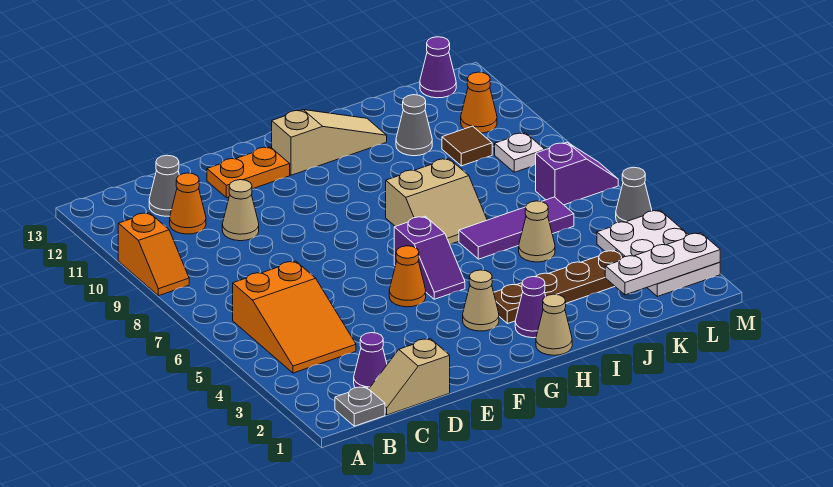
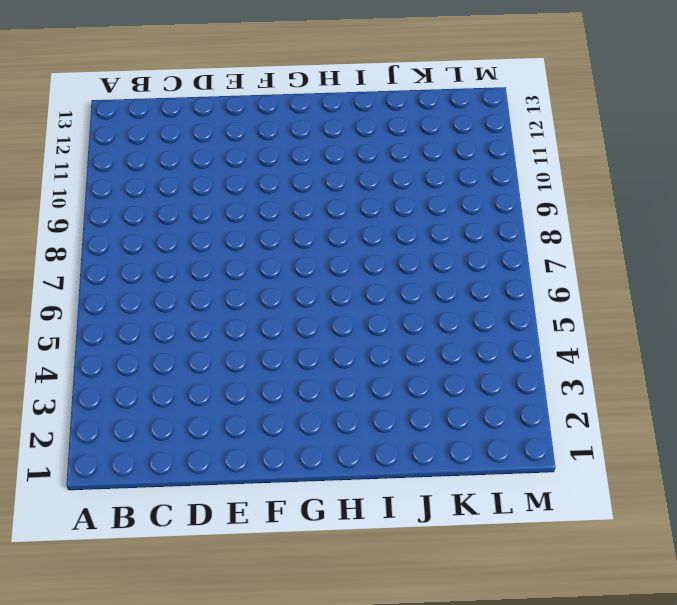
none -> orange 1x2 slope [118,213,189,296]
none -> grey 1x1 plate [335,387,385,426]
none -> orange 2x3 slope [233,261,356,373]

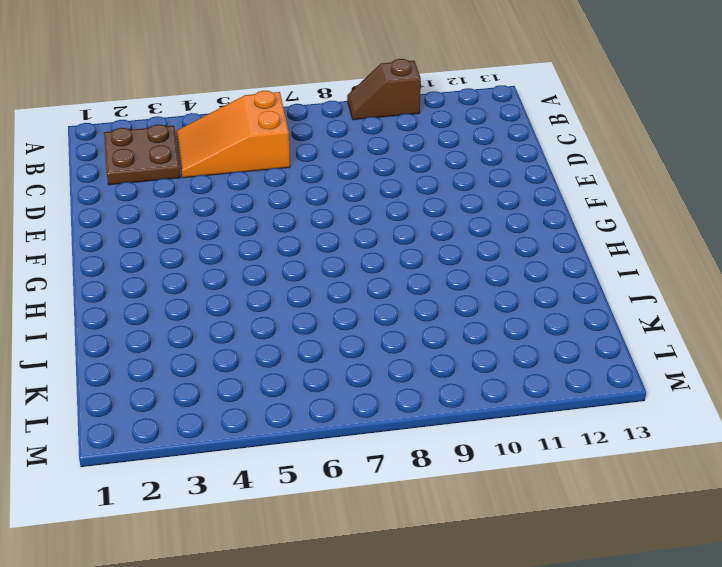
brown 1x2 slope [347,59,421,120] -> orange 1x2 slope [118,213,189,296]
brown 2x2 plate [104,124,180,185] -> purple 1x1 cone [354,333,387,389]
none -> grey 1x1 plate [335,387,385,426]
none -> tan 1x2 slope [369,339,450,415]
none -> orange 1x1 cone [170,173,206,234]

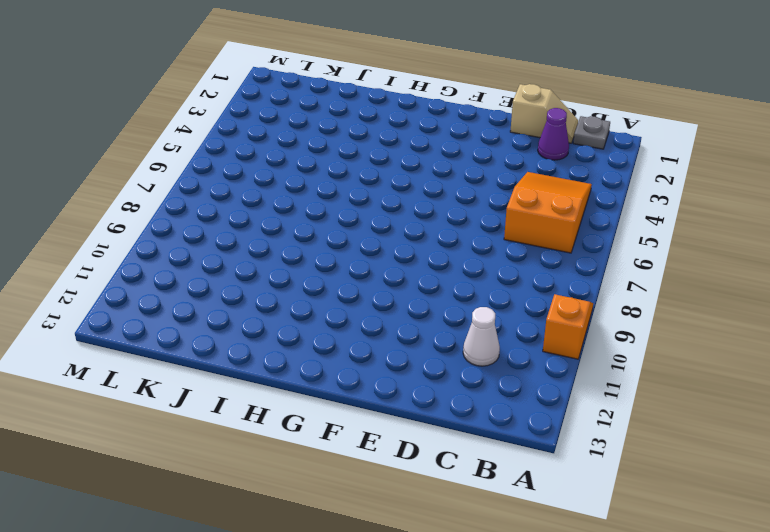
white 1x1 cone [463,307,500,366] -> orange 1x1 cone [170,173,206,234]
none -> grey 1x1 cone [149,155,179,216]
none -> tan 1x1 cone [222,180,259,241]
none -> orange 1x2 plate [207,147,290,198]

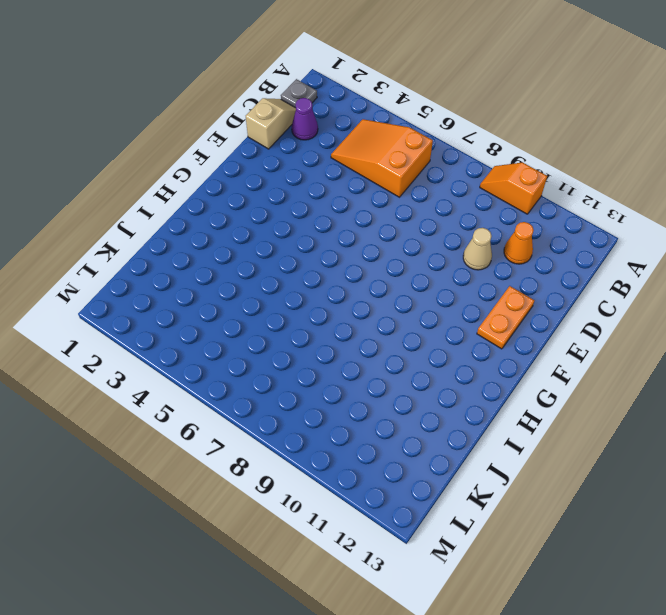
none -> grey 1x1 cone [149,155,179,216]
none -> orange 1x1 cone [389,246,426,307]
none -> tan 1x1 cone [463,270,499,331]

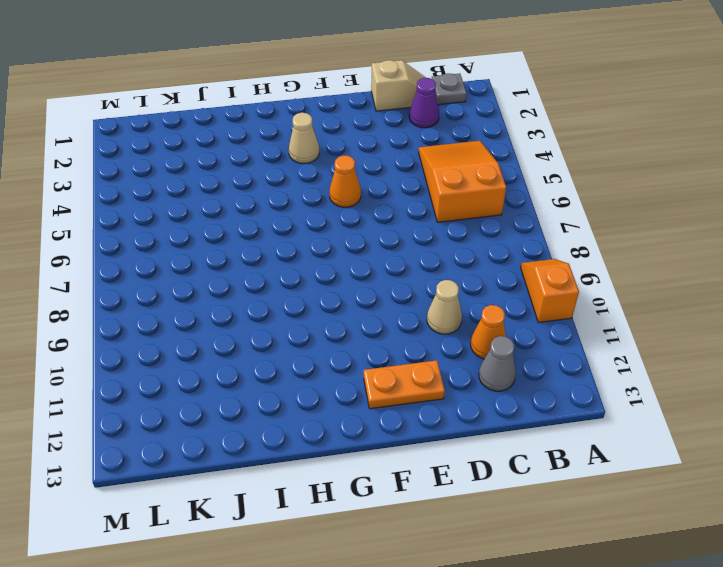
none -> purple 1x2 slope [394,216,465,299]
none -> tan 1x3 slope [272,110,387,175]
none -> tan 1x1 cone [536,294,572,355]

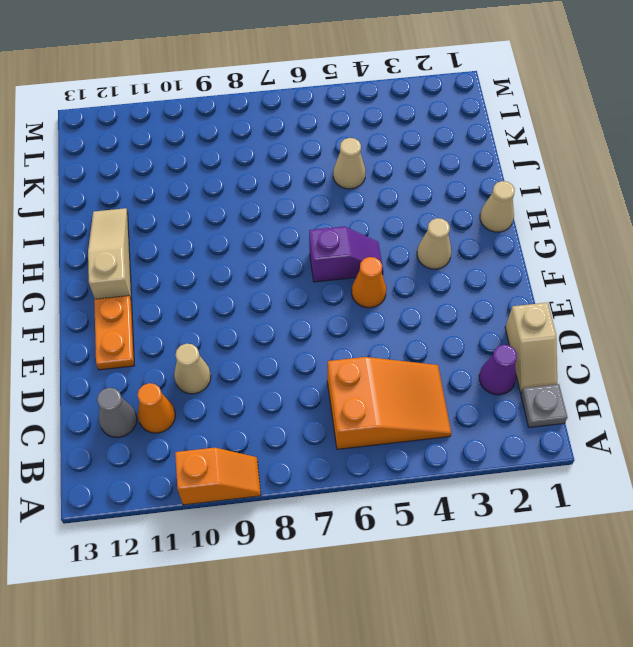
none -> purple 1x1 cone [515,277,546,338]
none -> brown 1x4 plate [494,250,623,324]
none -> tan 2x2 slope [386,158,487,244]

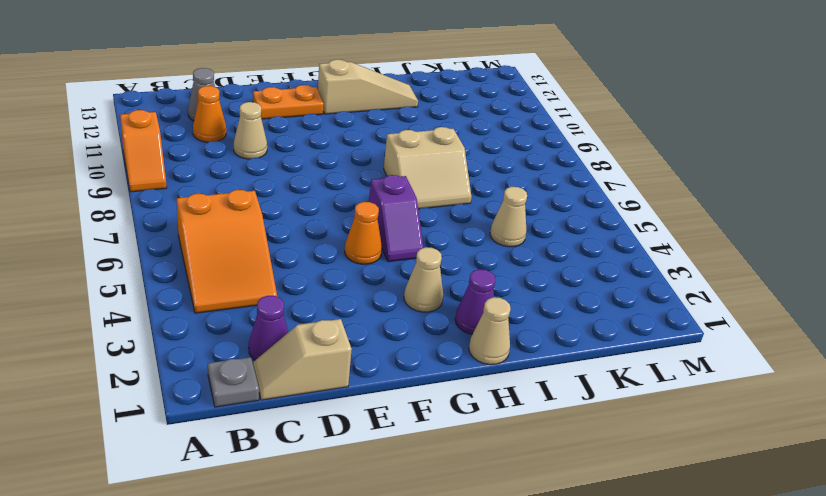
none -> brown 1x4 plate [494,250,623,324]
none -> purple 1x3 tile [459,197,574,259]
none -> grey 1x1 cone [396,95,432,156]

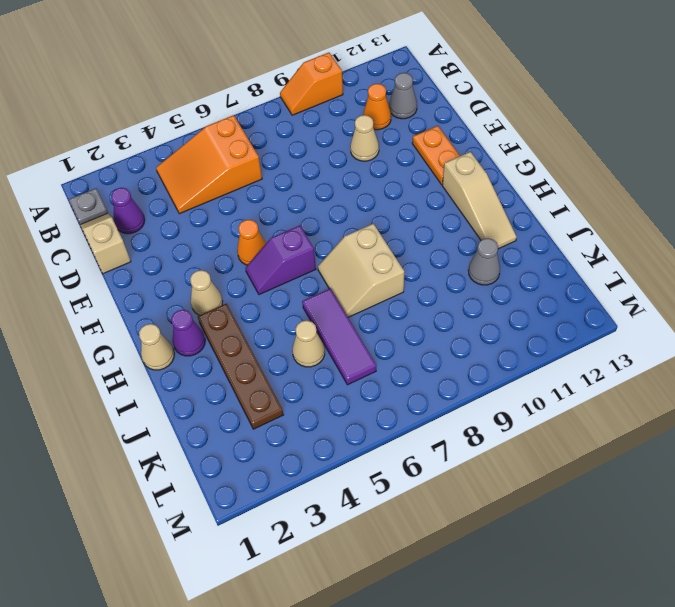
none -> brown 1x1 tile [442,126,492,166]
none -> white 2x3 plate [597,210,720,296]
none -> purple 1x2 slope [536,142,618,205]

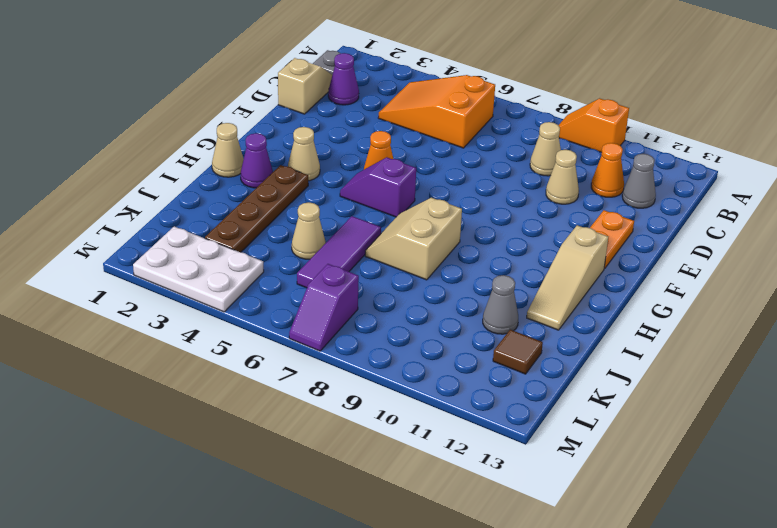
tan 1x1 cone [530,122,561,176] -> none
brown 1x1 tile [493,330,543,374] -> brown 1x1 tile moved to [442,126,492,166]
none -> white 1x1 plate [495,133,545,172]
none -> orange 1x1 cone [461,72,497,133]
none -> purple 1x1 cone [420,37,456,98]

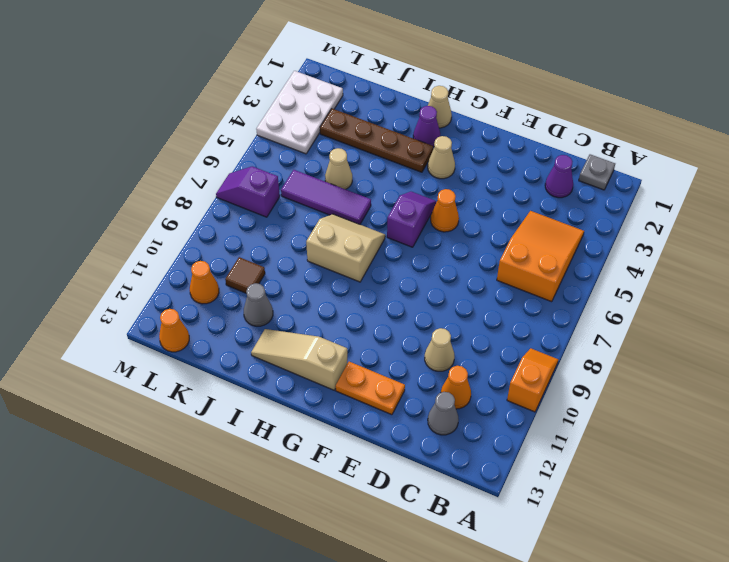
orange 1x1 cone [159,309,189,352] -> purple 1x1 cone [420,37,456,98]
none -> tan 1x2 slope [369,339,450,415]
none -> white 1x1 plate [495,133,545,172]
none -> grey 1x1 cone [616,167,652,222]

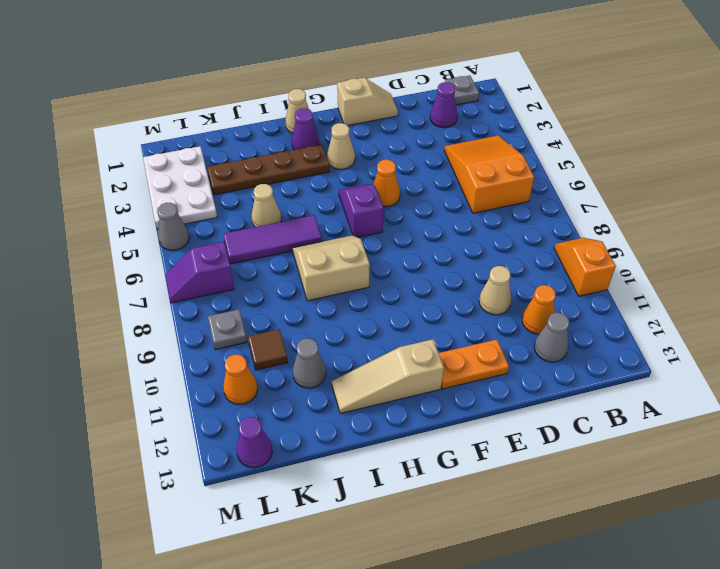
tan 1x2 slope [337,78,398,126] -> tan 1x2 slope moved to [369,339,450,415]
grey 1x1 plate [208,309,247,350] -> white 1x1 plate [495,133,545,172]
none -> white 1x3 plate [605,233,720,295]

